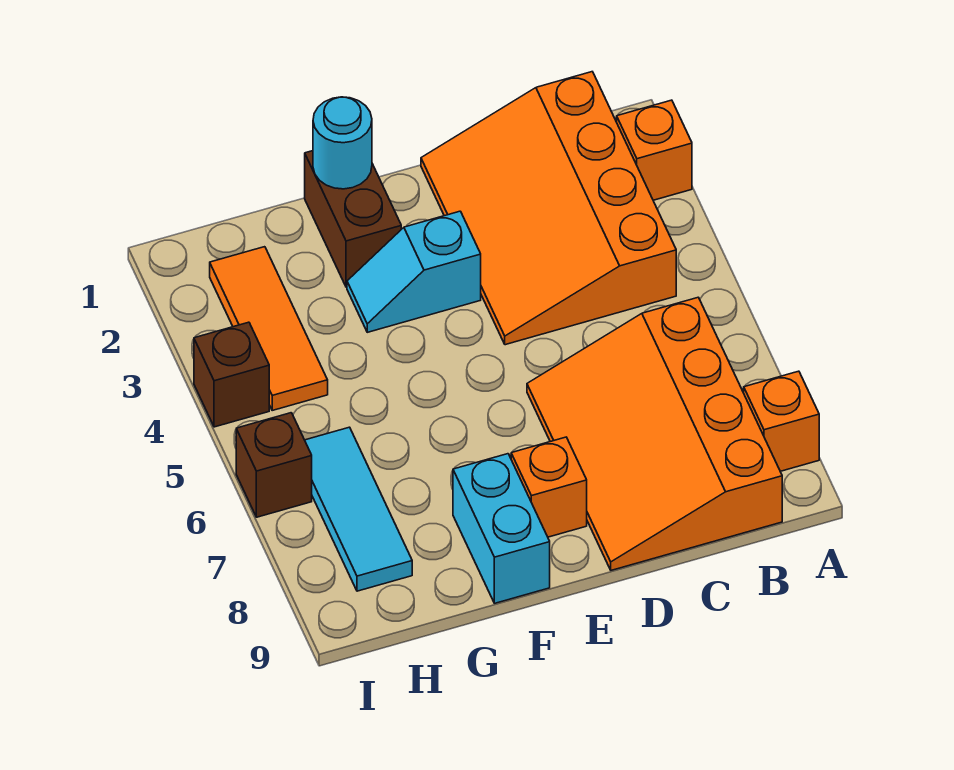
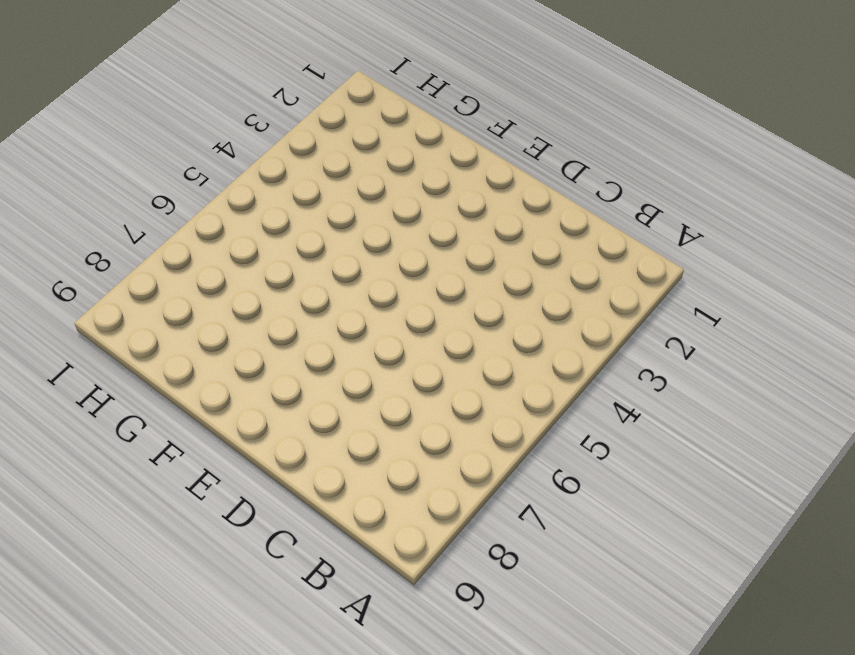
none -> orange 1x1 brick [617,100,692,200]
none -> orange 1x1 brick [744,371,819,471]
none -> orange 3x4 slope [421,72,676,345]

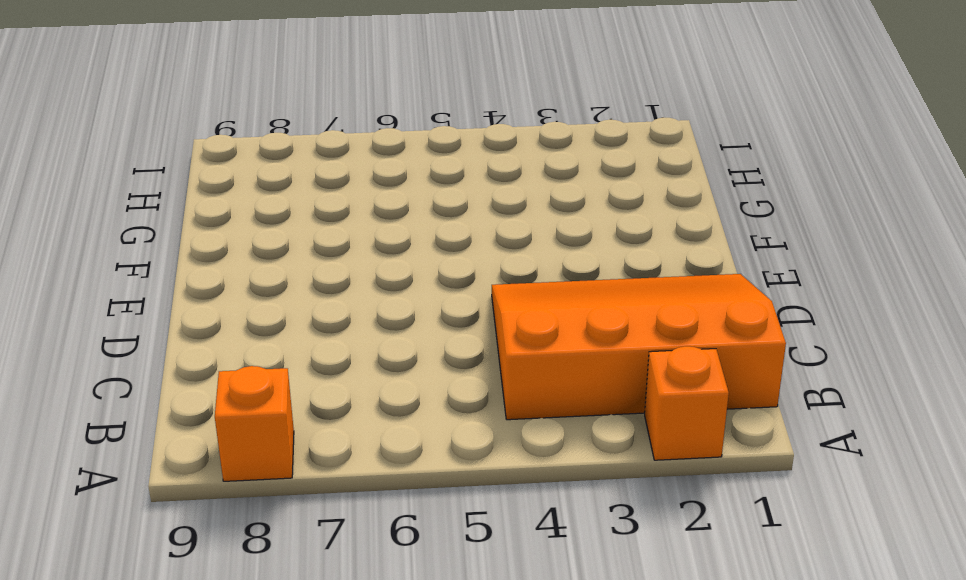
none -> orange 3x4 slope [527,297,782,570]
none -> cyan 1x2 slope [347,211,481,332]
none -> orange 1x1 brick [511,437,587,537]

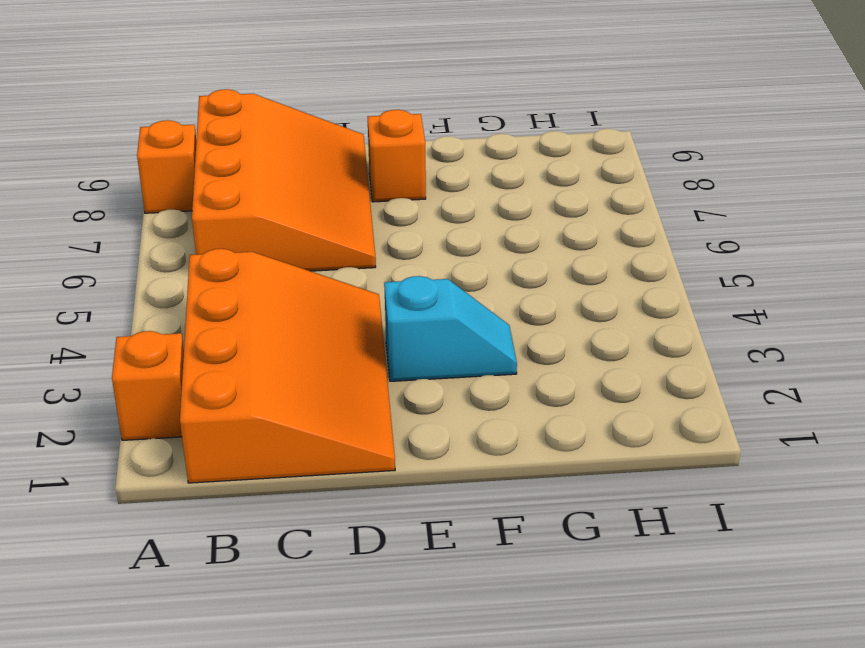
none -> brown 1x2 brick [305,151,401,287]
none -> cyan 1x2 brick [453,454,550,603]
none -> orange 1x3 tile [210,247,328,410]

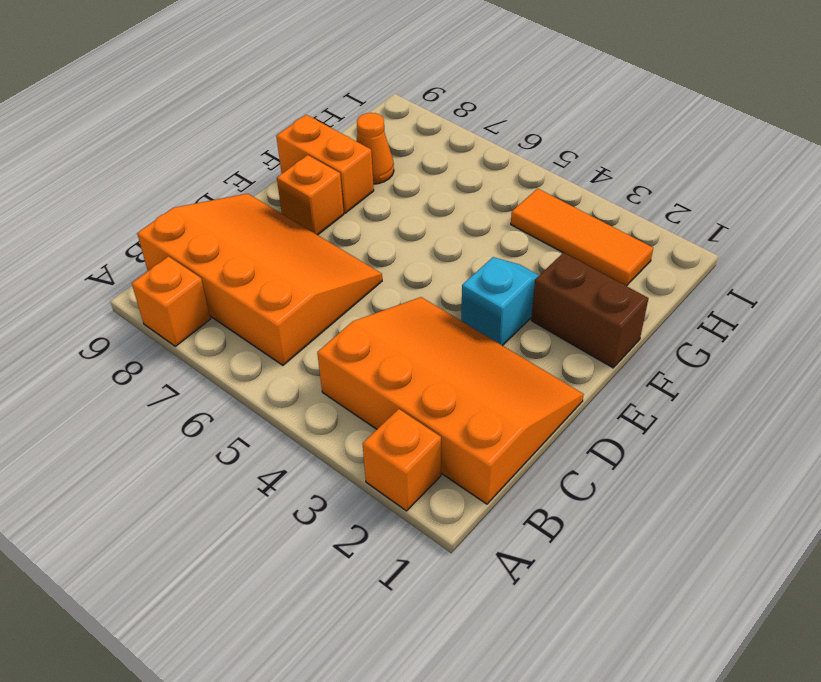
orange 1x2 brick [276,115,374,213] -> cyan 1x2 brick [453,454,550,603]
orange 1x1 cone [356,113,394,184] -> none
none -> cyan 1x3 tile [305,427,412,591]
none -> brown 1x1 brick [194,322,269,427]
none -> brown 1x1 brick [236,413,312,517]

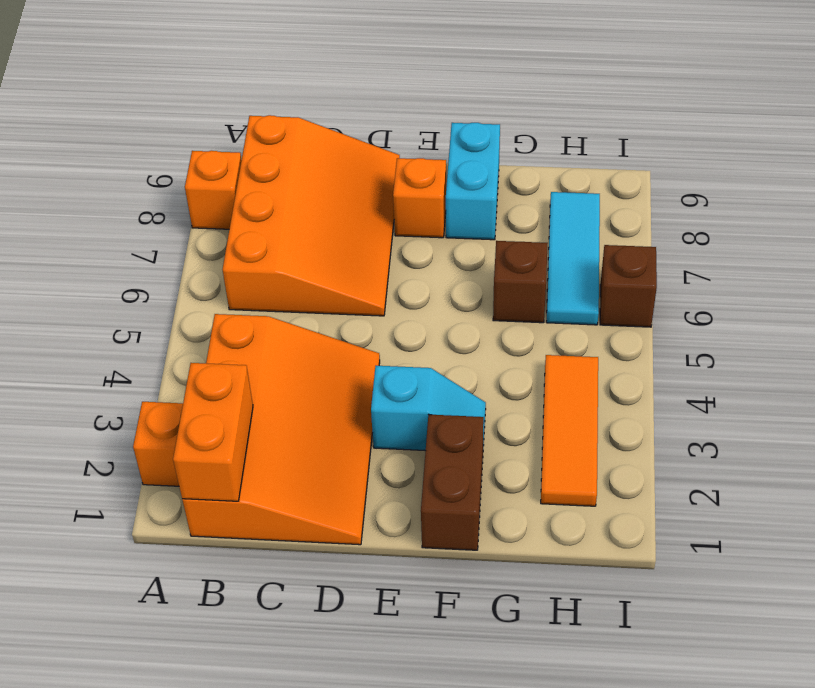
orange 1x2 brick [173,363,253,501] -> none
brown 1x1 brick [493,241,548,323] -> brown 1x1 brick moved to [194,322,269,427]
none -> cyan 1x1 round brick [313,97,372,189]

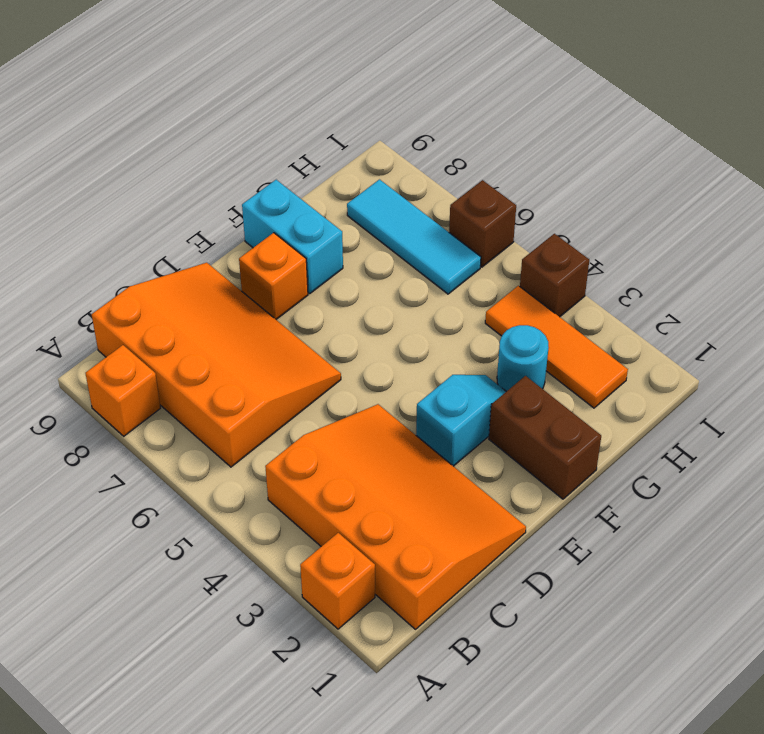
cyan 1x1 round brick [497,325,549,392] -> cyan 1x1 round brick moved to [313,97,372,189]

